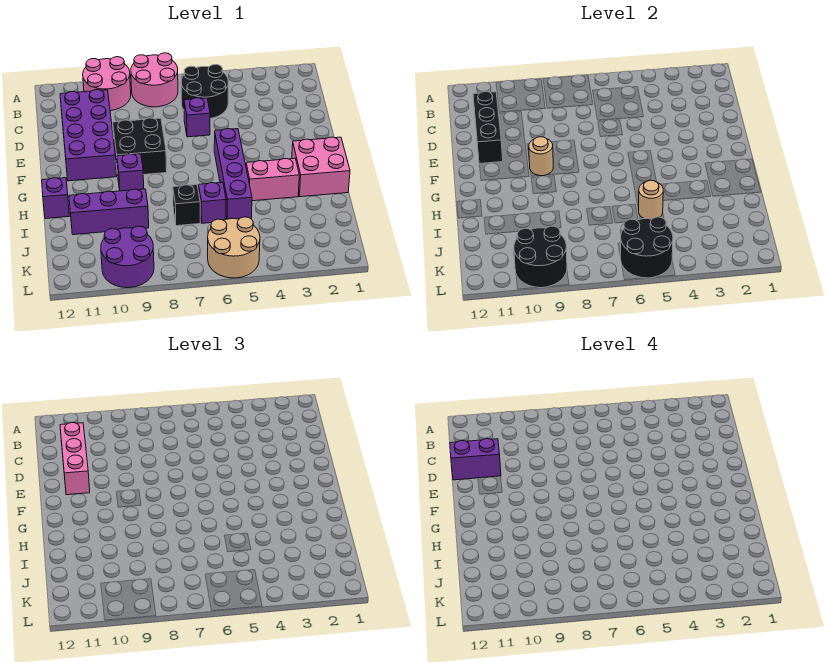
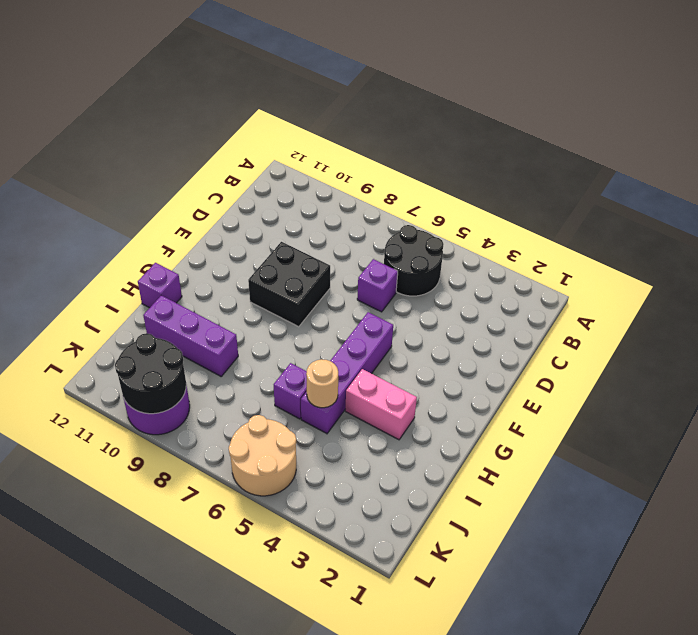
none -> pink 2x2 round brick [131,53,178,107]
none -> pink 2x2 round brick [83,57,131,111]
none -> purple 2x4 brick [60,90,117,181]

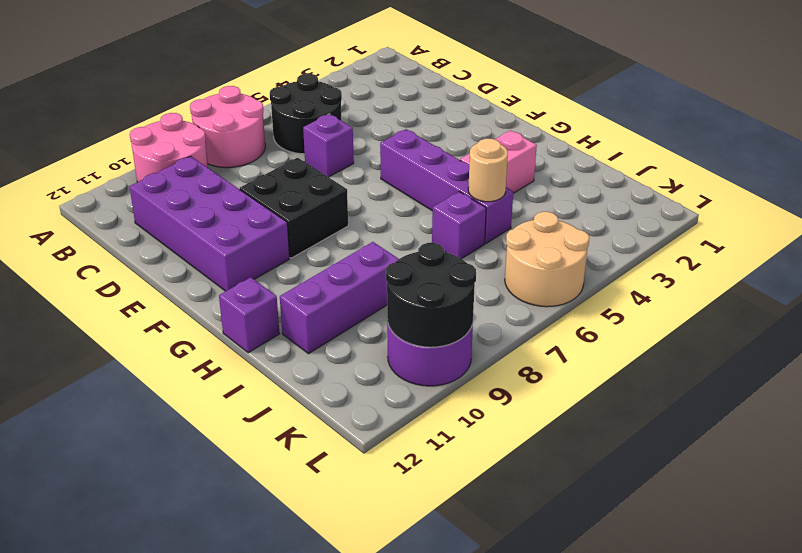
none -> pink 2x2 brick [292,137,350,197]
none -> purple 1x1 brick [117,154,144,191]
none -> black 1x1 brick [173,185,200,226]

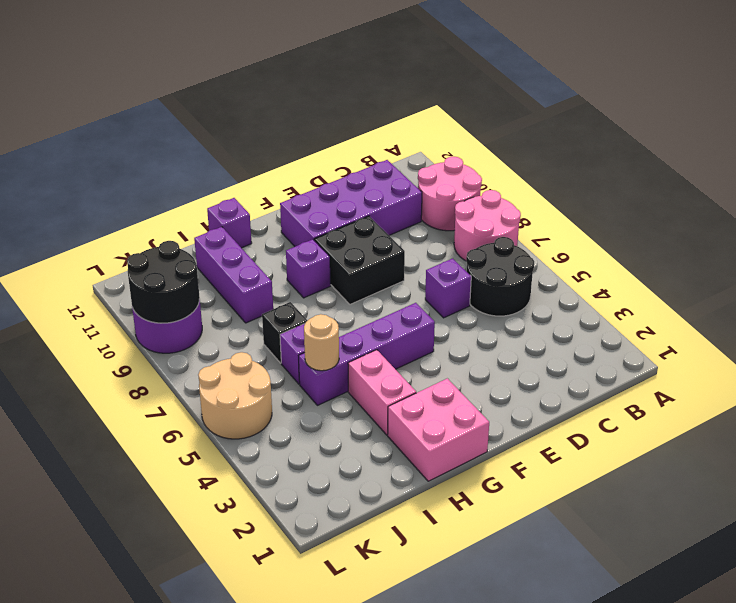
none -> black 1x3 brick [473,92,503,164]
none -> tan 1x1 round brick [529,137,553,176]
none -> black 2x2 round brick [621,217,673,278]

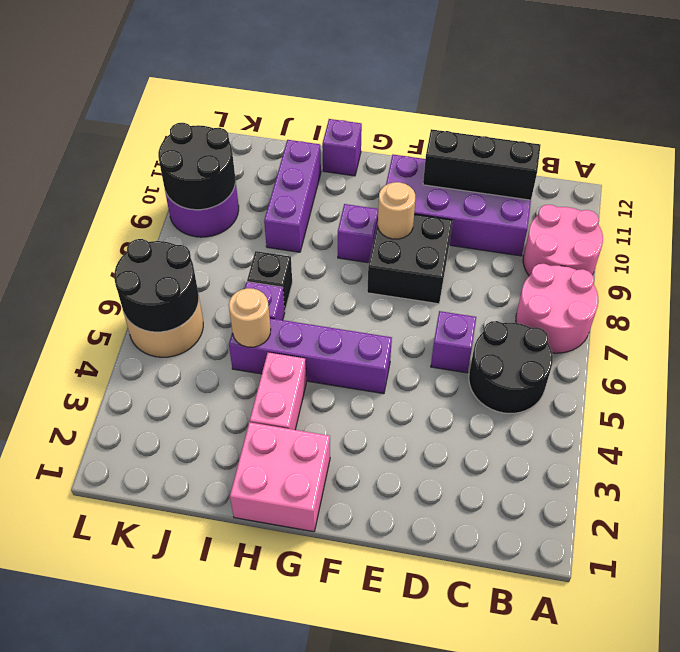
none -> pink 1x3 brick [60,423,90,495]
none -> purple 1x2 brick [450,439,501,480]

